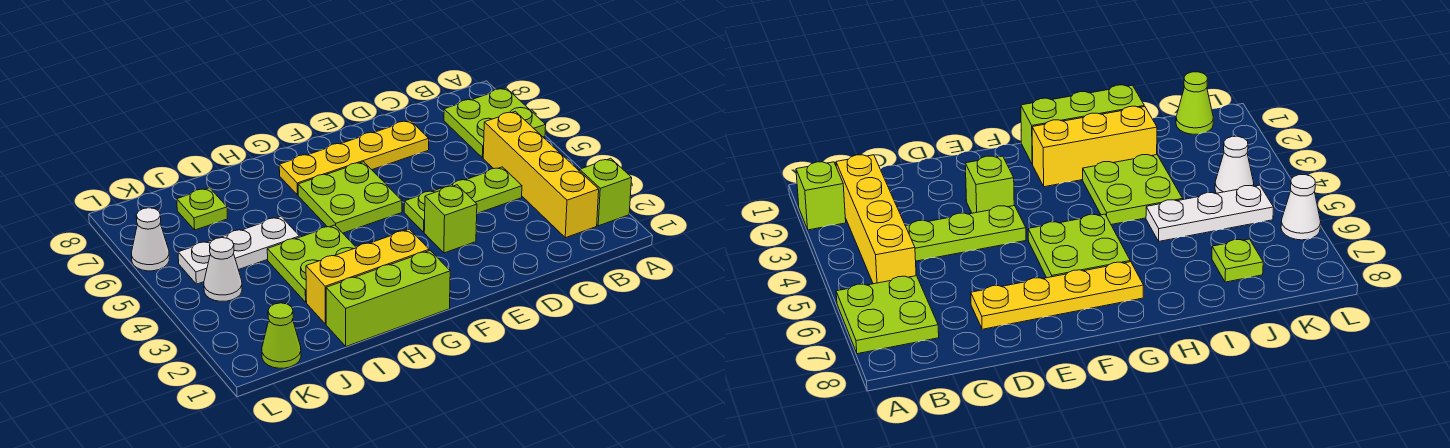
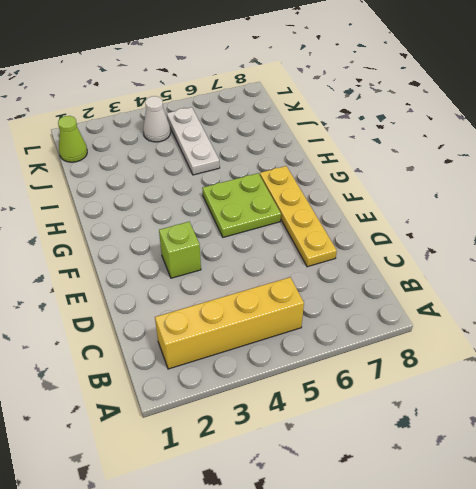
none -> lime 1x1 brick [580,158,632,226]
none -> lime 2x2 plate [444,88,546,158]
none -> lime 1x3 plate [404,167,522,232]

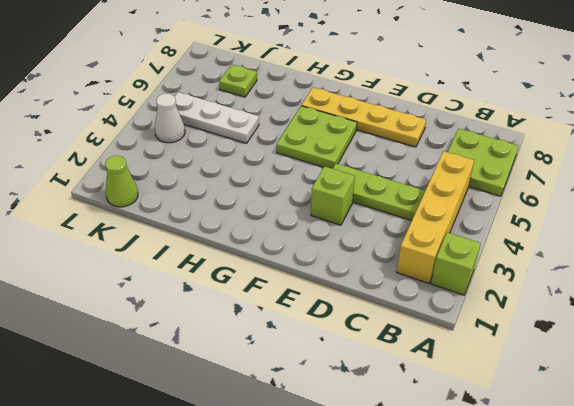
none -> lime 1x3 brick [326,251,450,346]
none -> yellow 1x3 brick [306,229,429,324]
none -> lime 2x2 plate [267,225,356,302]

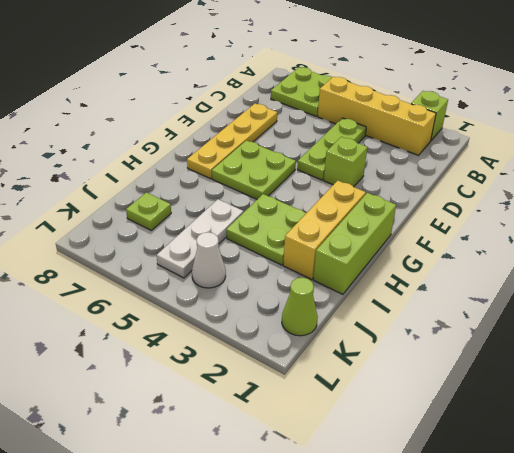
none -> white 1x1 cone [132,208,169,271]

